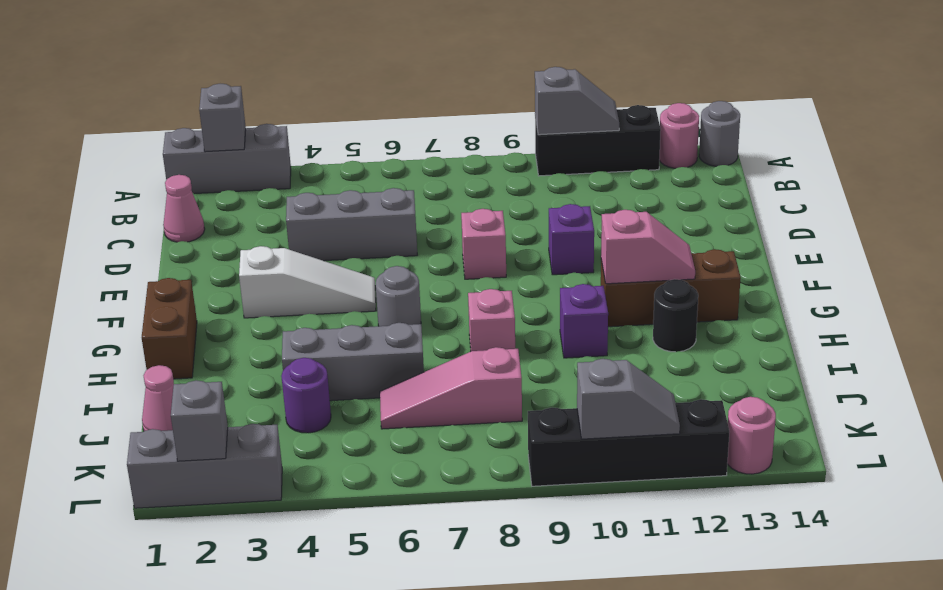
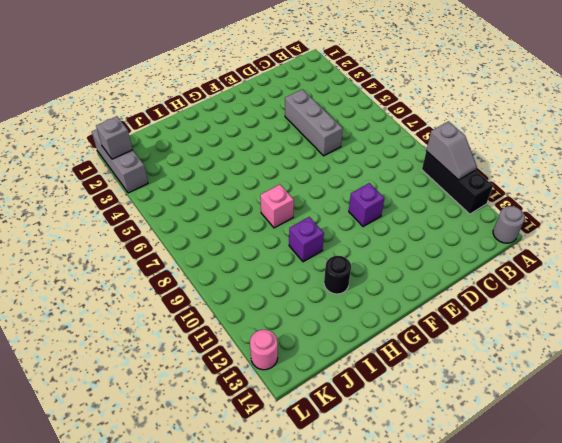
none -> grey 1x3 brick [163,124,291,194]
none -> pink 1x1 round brick [659,103,699,168]
none -> pink 1x1 cone [163,175,205,242]

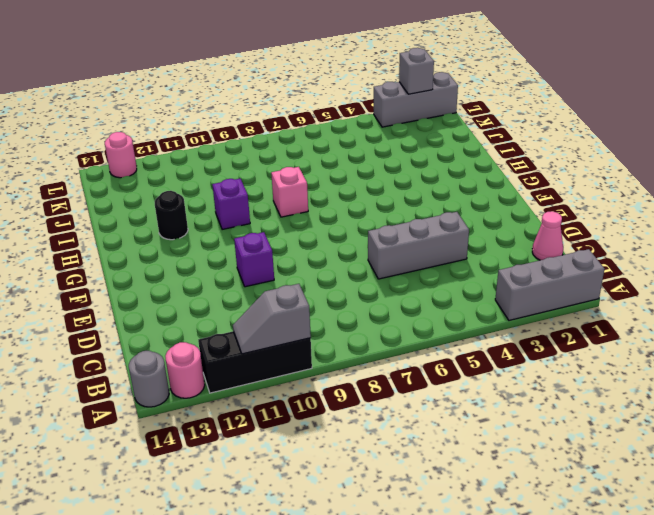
none -> pink 1x1 brick [461,209,506,279]
none -> white 1x3 slope [239,246,376,318]
none -> brown 1x2 brick [142,278,197,379]

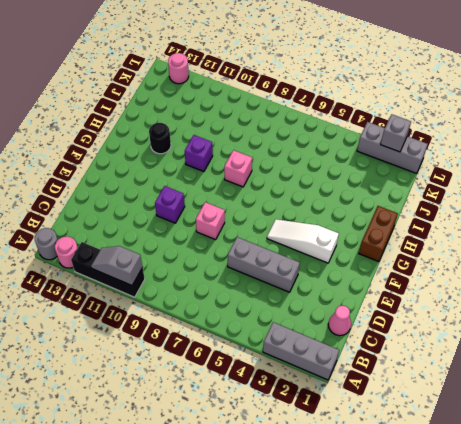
none -> grey 1x1 round brick [376,266,421,326]
none -> brown 1x3 brick [601,249,741,327]
none -> grey 1x3 brick [282,323,424,401]

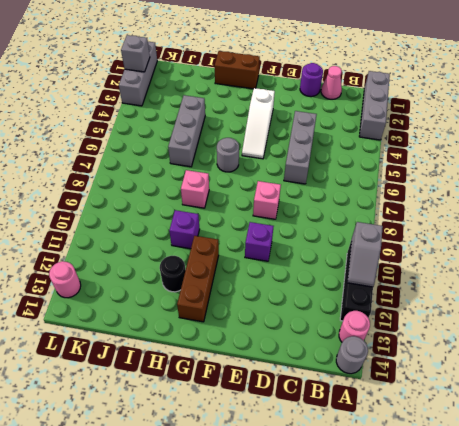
purple 1x1 round brick [300,63,323,97] -> purple 1x1 round brick moved to [281,358,331,433]
none -> pink 1x1 cone [142,365,174,431]
none -> pink 1x3 slope [380,347,522,429]
none -> black 1x4 brick [528,399,729,486]

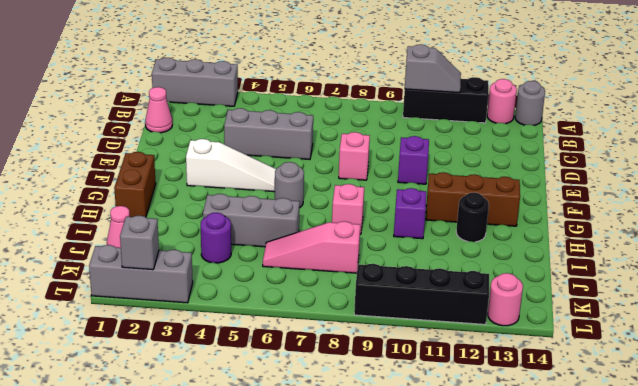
none -> grey 1x1 brick [199,84,246,152]
none -> pink 1x2 slope [601,210,695,284]
none -> grey 1x2 slope [577,359,680,439]

